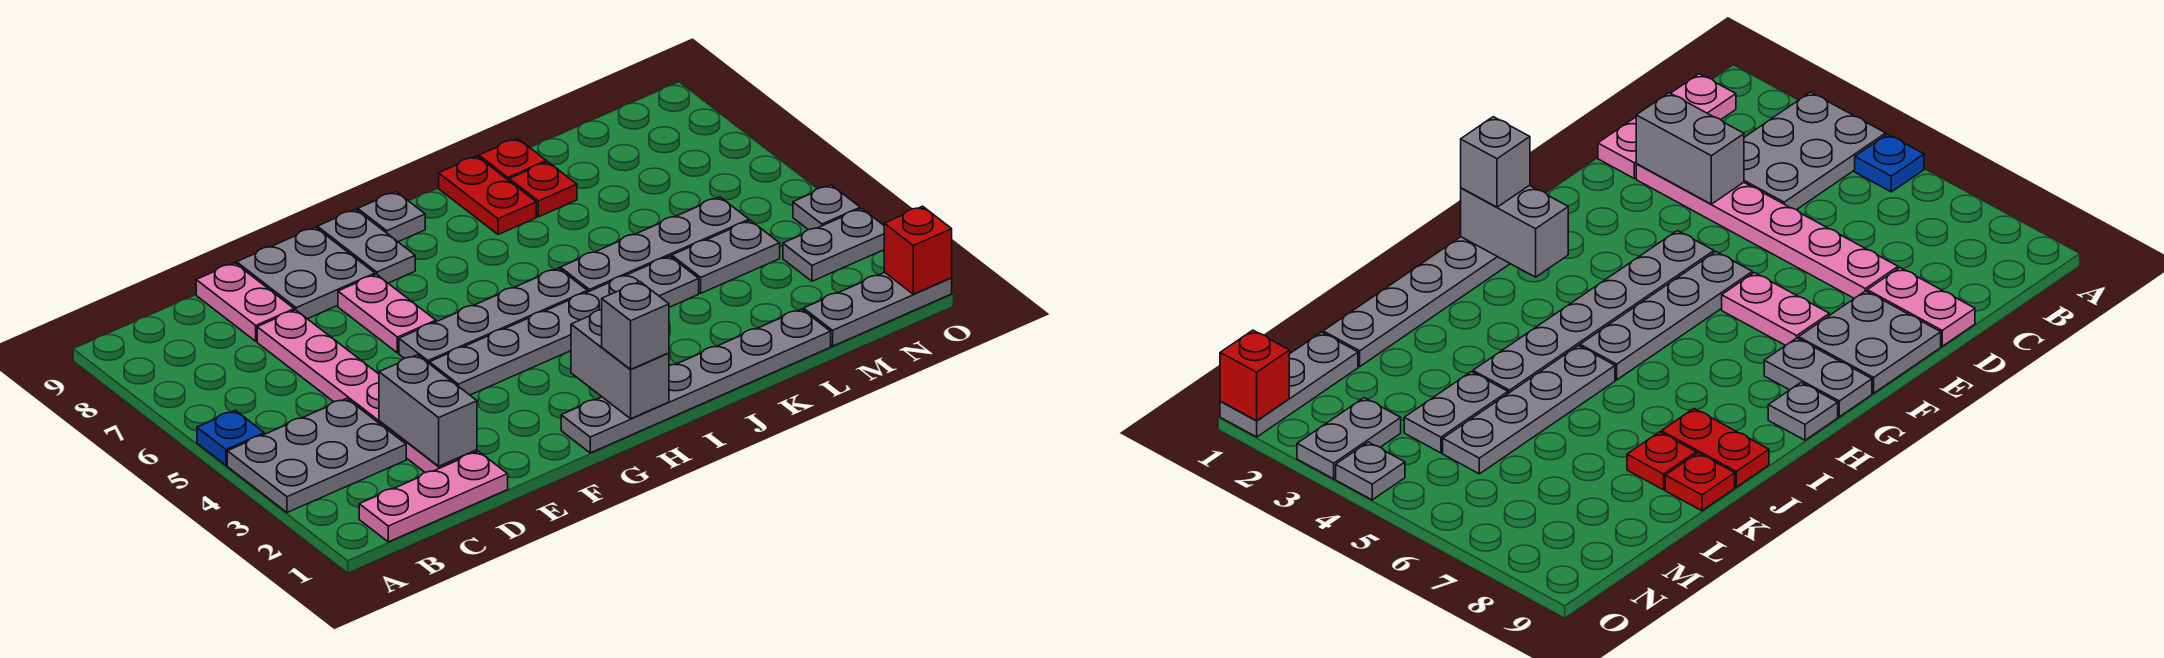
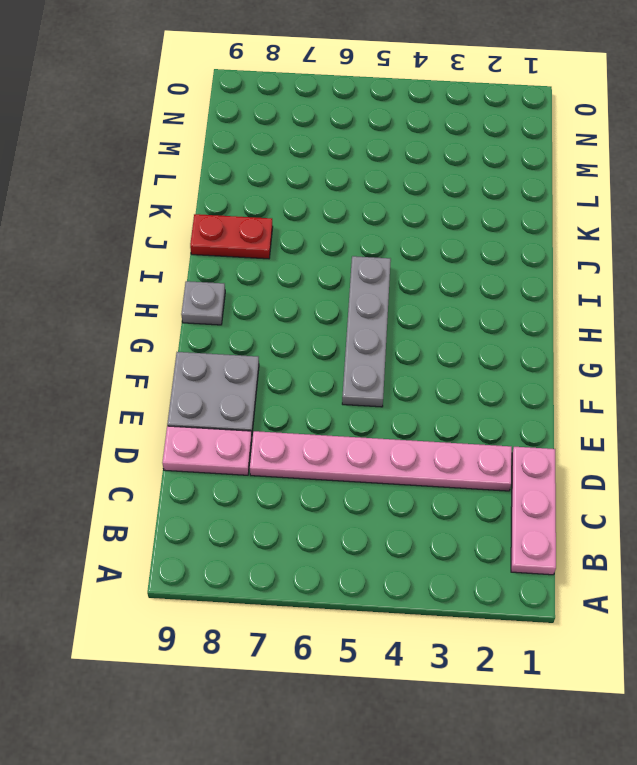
none -> grey 2x3 plate [227,398,406,513]
none -> blue 1x1 plate [197,410,264,465]
none -> grey 1x6 plate [429,256,699,395]

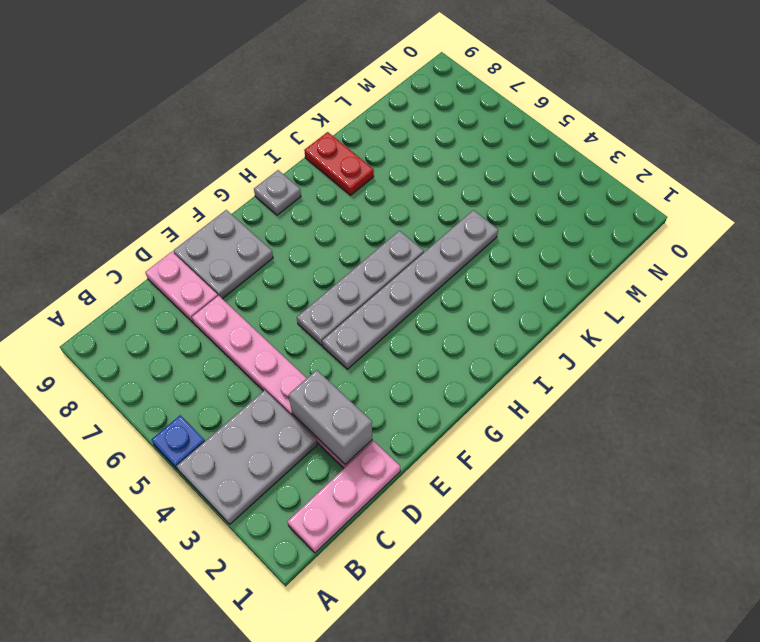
none -> pink 1x2 plate [338,274,436,353]
none -> grey 1x6 plate [561,309,831,453]
none -> grey 1x2 plate [317,209,415,283]

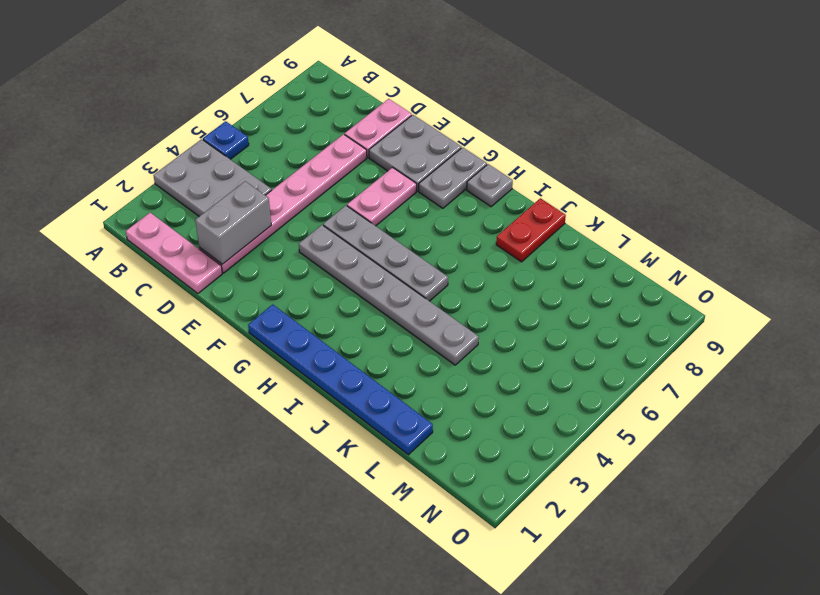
blue 1x6 plate [248,304,433,455] -> grey 1x6 plate [561,309,831,453]
none -> grey 1x4 plate [560,197,749,292]
none -> red 1x1 plate [509,162,577,217]
none -> red 1x1 plate [479,138,546,180]

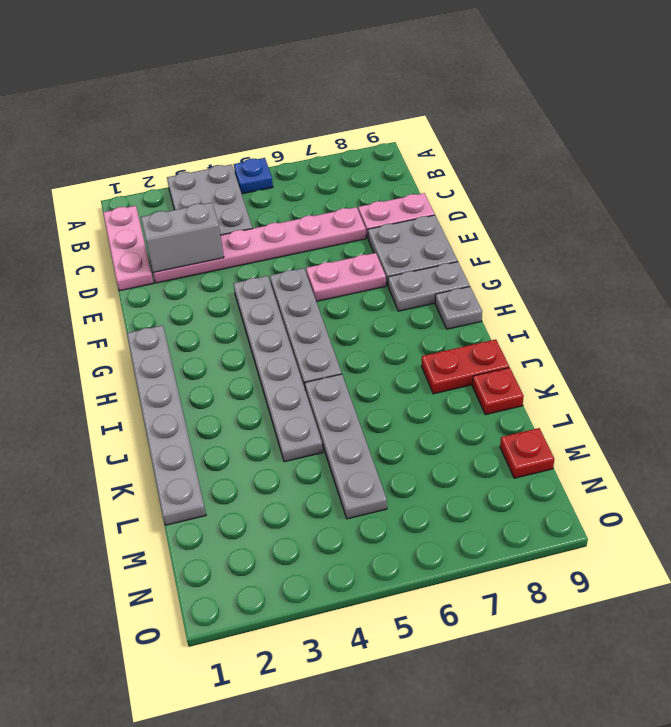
red 1x1 plate [500,428,554,478] -> red 1x1 plate moved to [509,162,577,217]
none -> grey 1x2 plate [672,221,780,293]
none -> grey 1x3 plate [804,272,952,346]
none -> grey 1x2 plate [783,209,884,281]

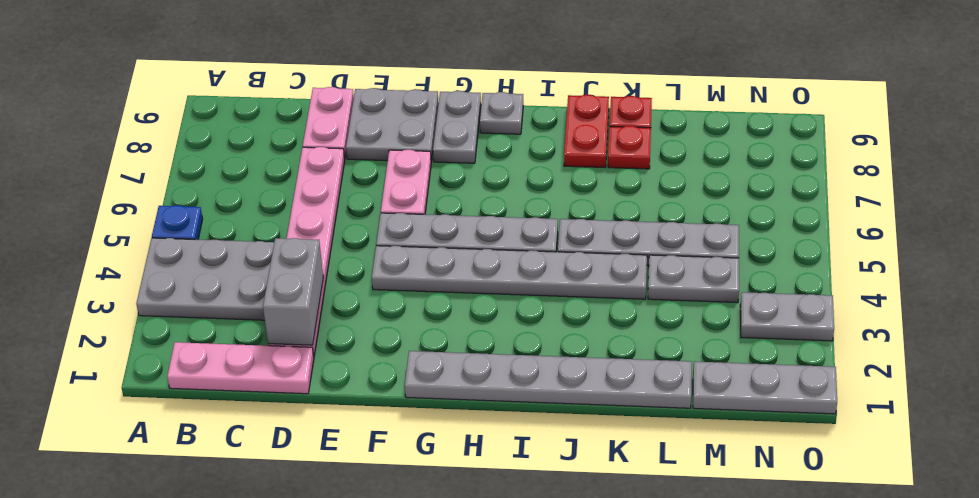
none -> grey 1x1 plate [793,185,860,230]
none -> grey 1x2 brick [571,310,669,419]
none -> red 1x1 brick [884,206,952,294]

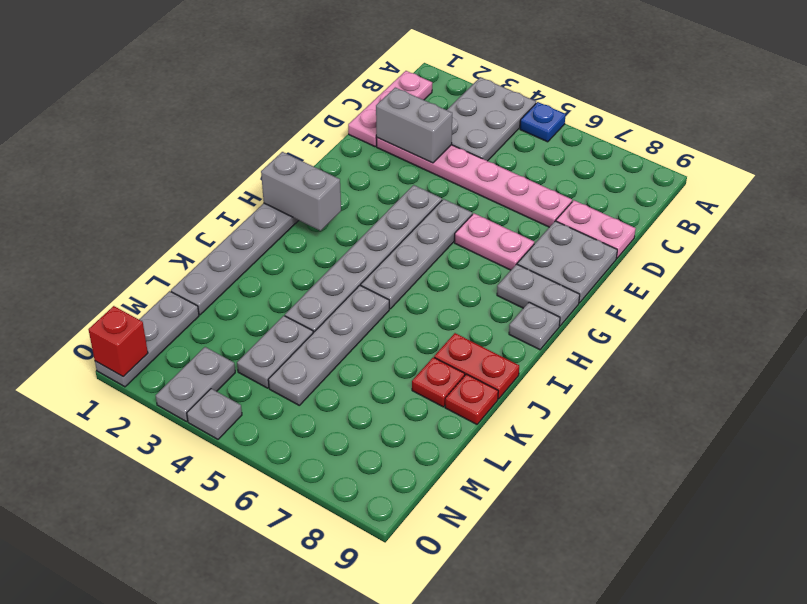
none -> grey 1x1 brick [602,282,669,370]

